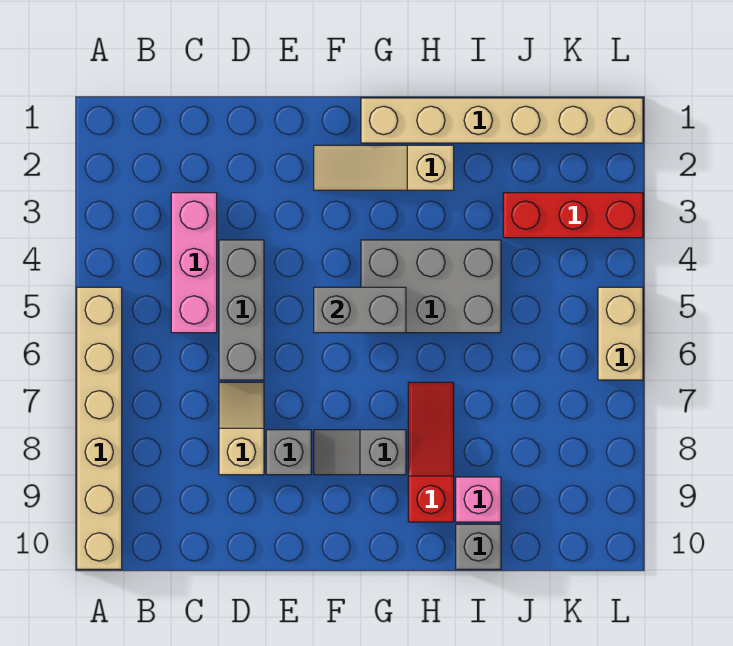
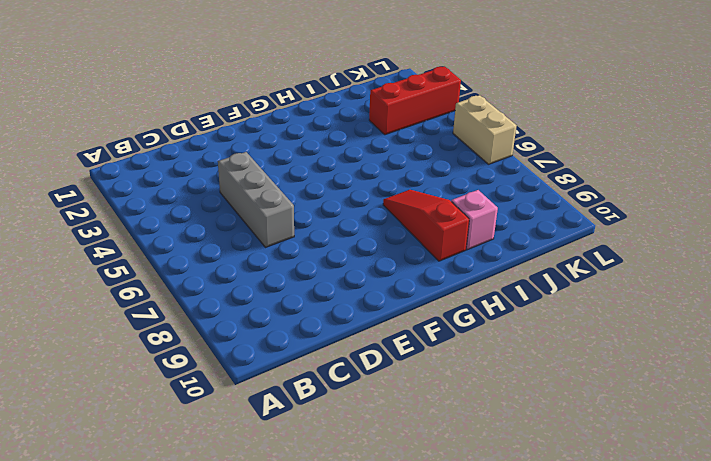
none -> tan 1x6 brick [77,287,122,569]
none -> pink 1x3 brick [171,193,217,333]
none -> tan 1x2 slope [219,382,264,475]

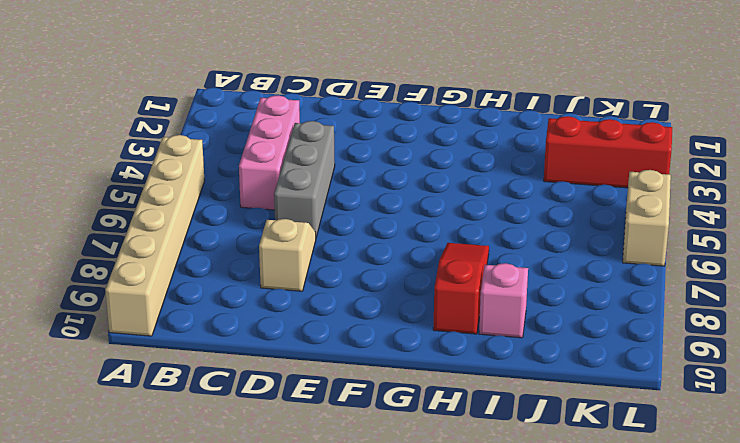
none -> grey 1x1 brick [266,430,311,475]
none -> tan 1x3 slope [314,145,454,190]
none -> grey 1x2 slope [314,430,406,475]

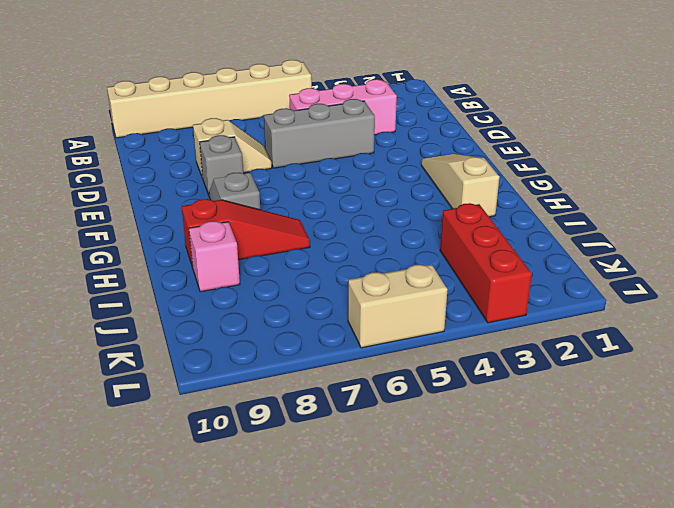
none -> tan 1x6 brick [361,98,643,143]
none -> grey 2x3 brick [361,240,501,333]
none -> grey 1x1 brick [456,524,501,569]

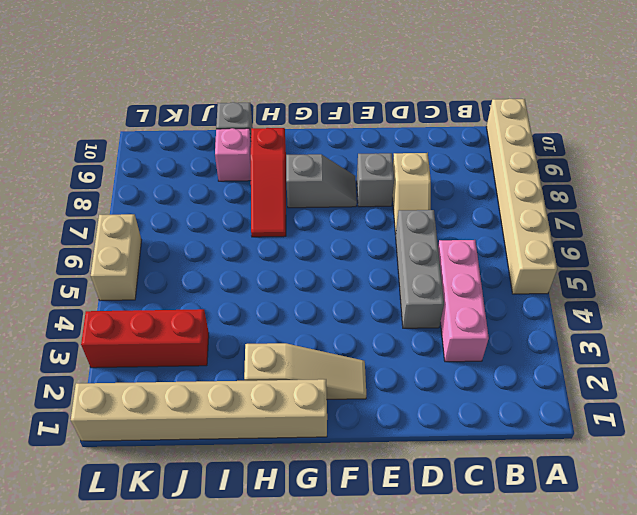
none -> grey 2x3 brick [361,240,501,333]
none -> grey 1x2 brick [314,287,406,333]

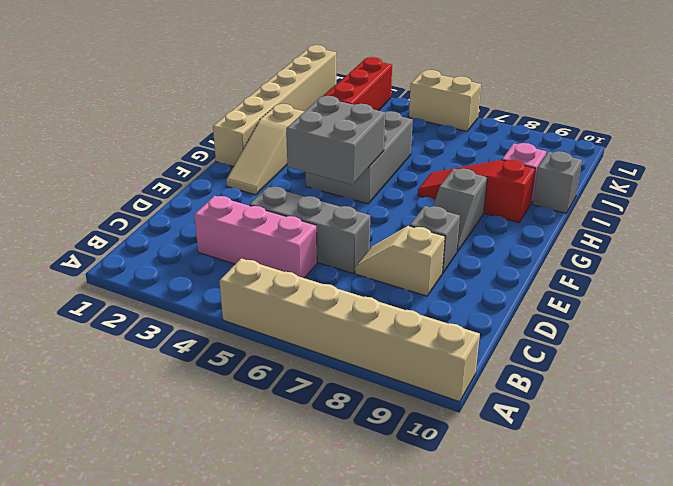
grey 2x2 brick [286,96,385,185] -> grey 1x2 brick [314,287,406,333]

